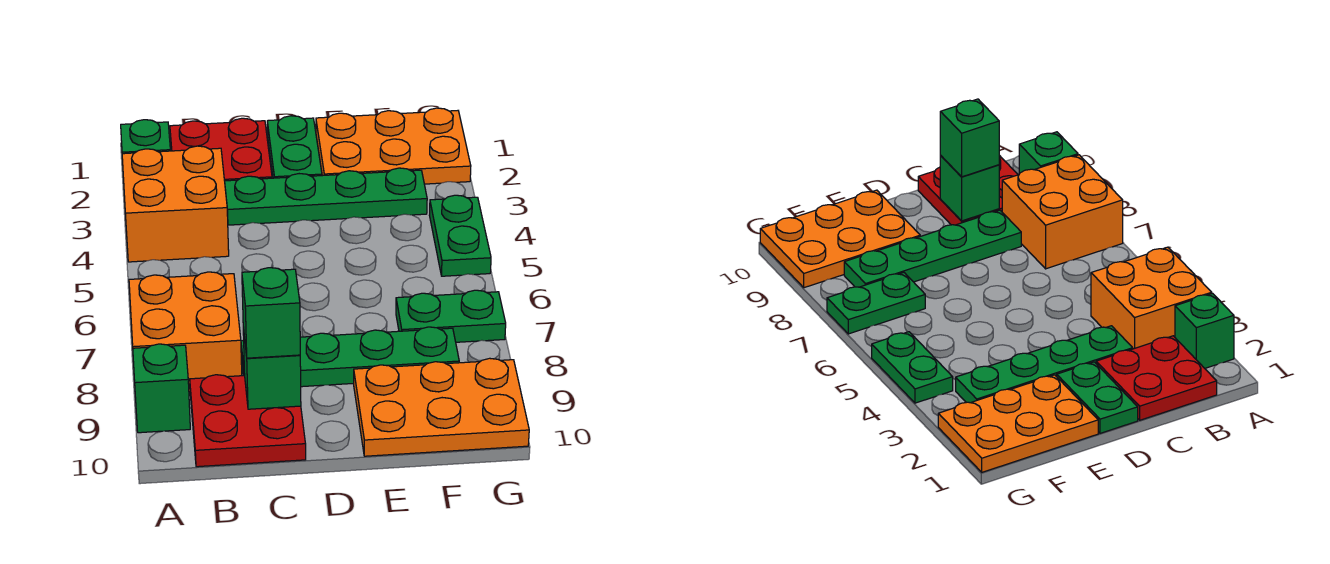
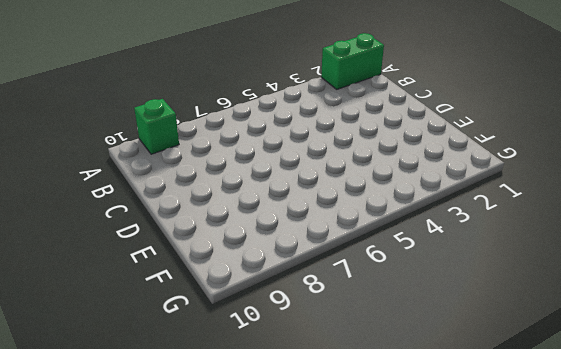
green 1x2 brick [321,33,384,89] -> green 1x1 brick [121,120,170,154]
none -> orange 2x2 brick [122,146,229,262]
none -> orange 2x2 brick [129,272,242,393]
none -> red 2x2 plate [170,118,272,181]

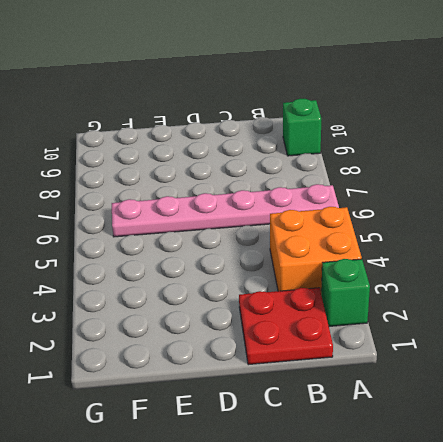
pink 1x6 plate [112,184,339,237] -> none
none -> orange 2x2 brick [129,272,242,393]
none -> red 2x2 plate [190,375,306,467]
none -> green 1x4 plate [225,168,427,225]

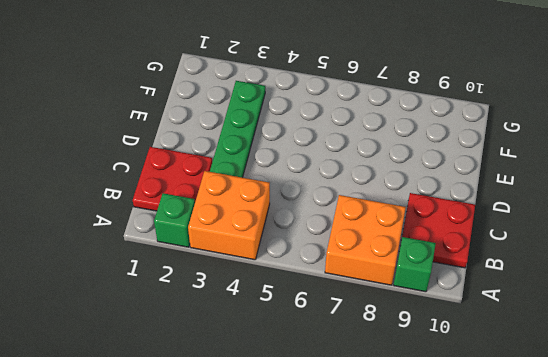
none -> green 1x4 plate [241,327,459,387]
none -> green 1x2 plate [267,116,322,178]
none -> orange 2x3 plate [316,108,471,184]

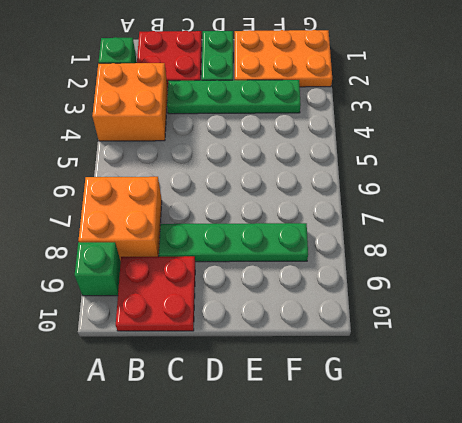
none -> orange 2x3 plate [354,358,529,456]
none -> green 1x2 plate [396,290,506,342]
none -> green 1x2 plate [429,195,491,276]

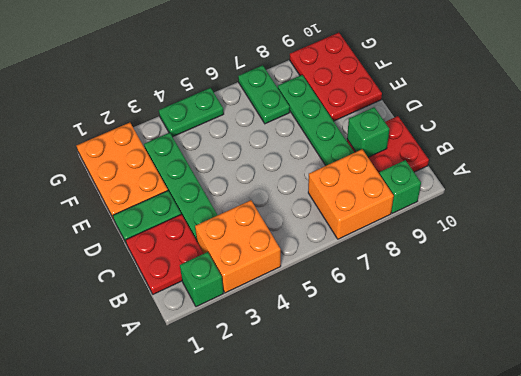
red 2x3 plate [290,33,382,121] -> orange 2x3 plate [354,358,529,456]
none -> green 1x1 brick [242,268,300,358]

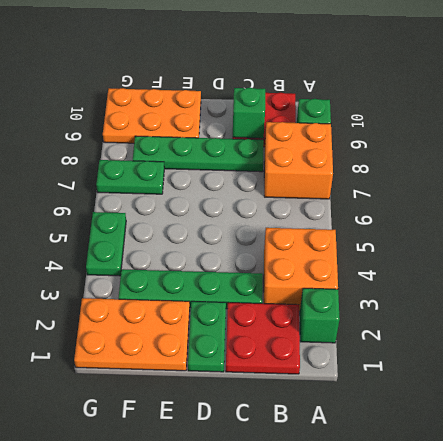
none -> green 1x1 brick [242,268,300,358]

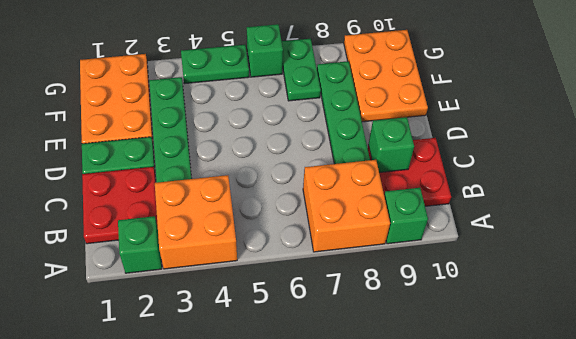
green 1x1 brick [247,24,283,77] -> green 1x1 brick moved to [242,268,300,358]

